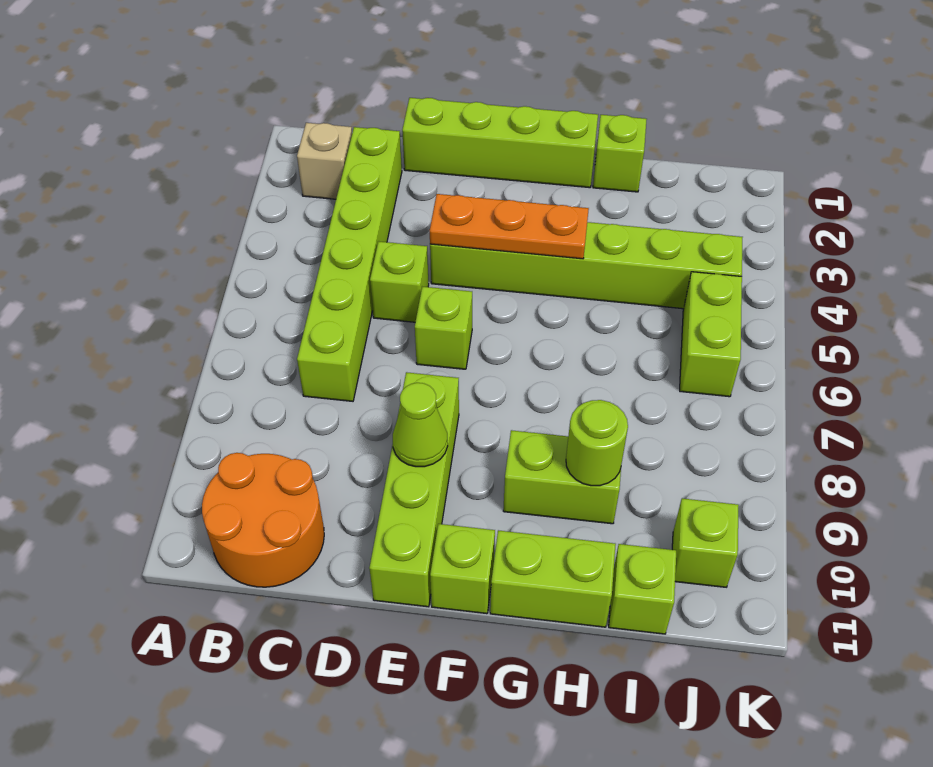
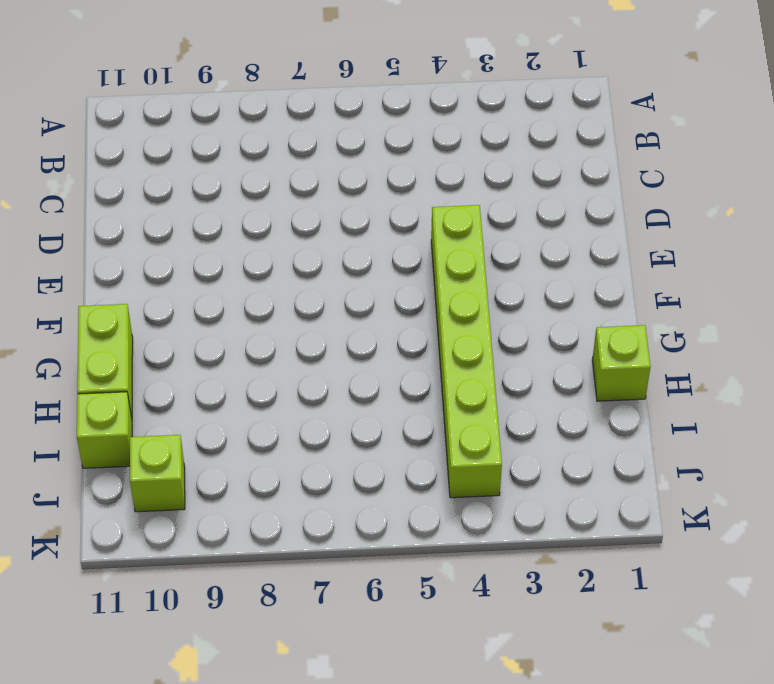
none -> tan 1x1 brick [297,123,352,199]
none -> orange 2x2 round brick [202,453,324,587]
none -> lime 1x6 brick [297,127,402,401]

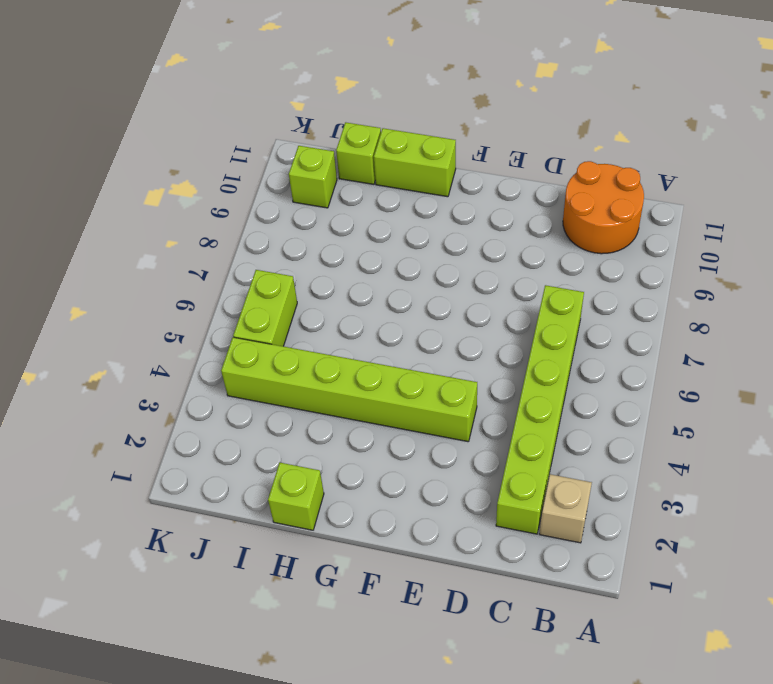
none -> lime 1x4 brick [402,98,598,188]
none -> lime 1x1 brick [370,241,429,322]
none -> lime 1x1 brick [415,287,472,369]

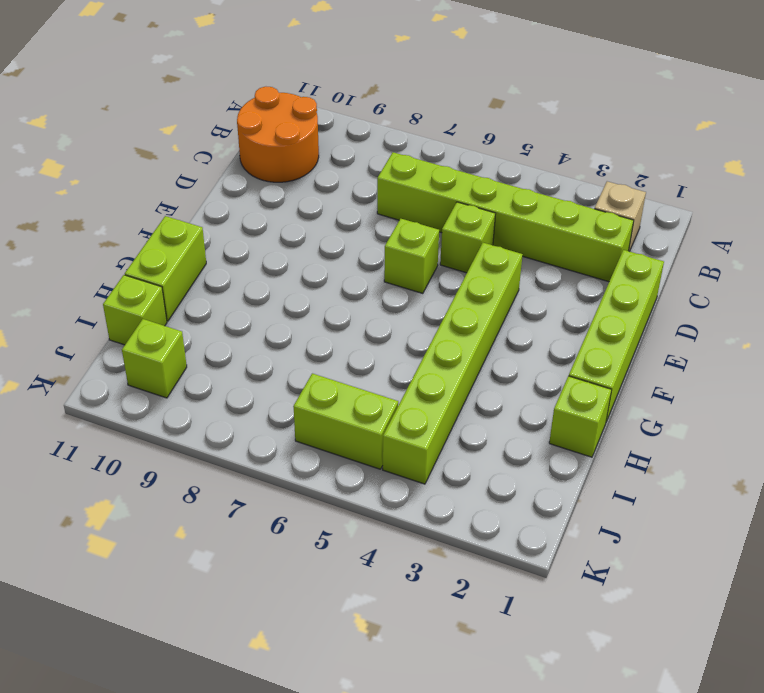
none -> lime 1x4 brick [369,372,459,607]
none -> lime 1x1 brick [430,524,495,614]
none -> lime 1x2 brick [503,430,621,524]

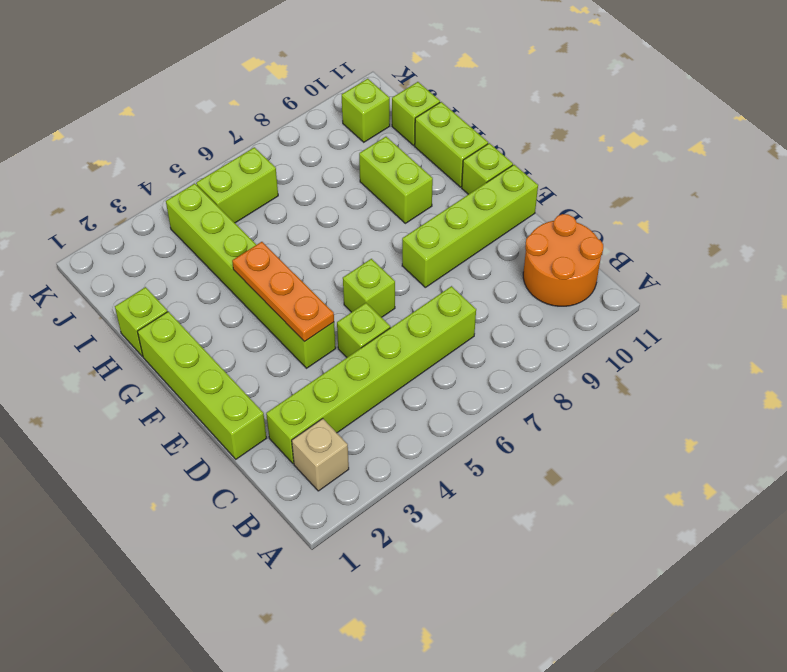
none -> lime 1x1 cone [393,383,448,467]
none -> lime 1x1 round brick [566,400,628,486]

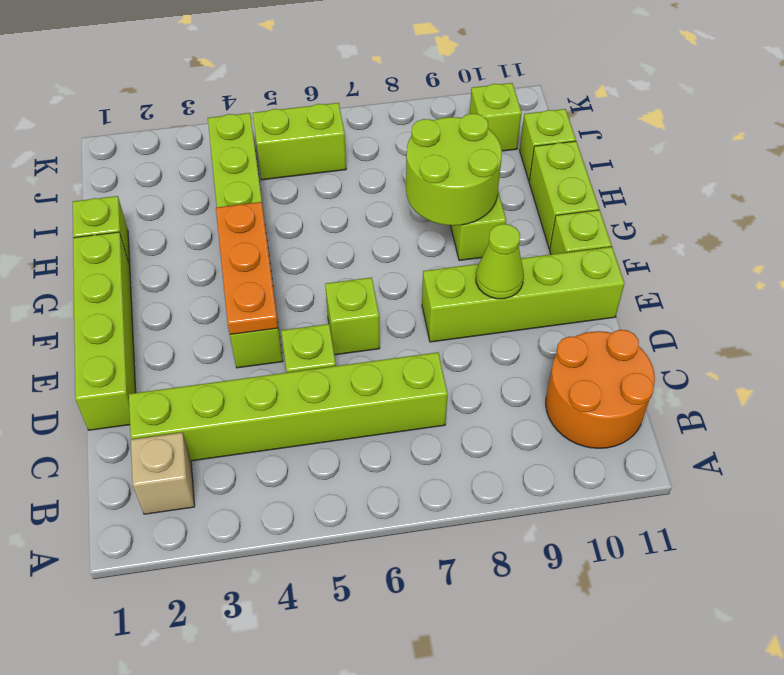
lime 2x2 round brick [406,114,502,226] -> lime 1x1 round brick [566,400,628,486]

